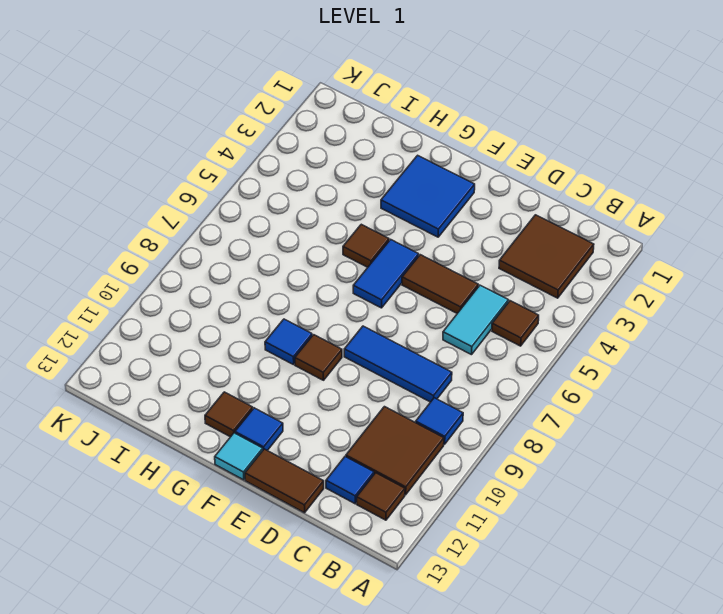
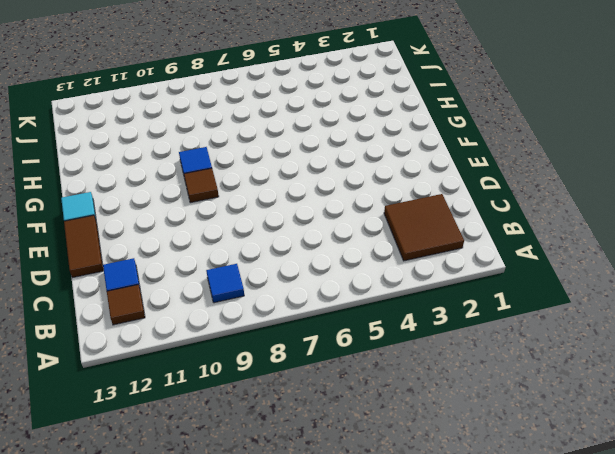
none -> brown 1x1 tile [492,301,539,346]
none -> brown 2x2 tile [346,407,444,495]
none -> cyan 1x2 tile [443,285,509,355]

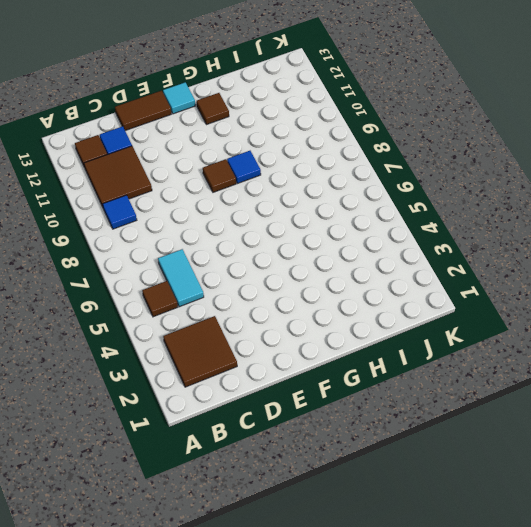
none -> blue 1x3 tile [344,326,452,402]
none -> brown 1x2 tile [402,255,478,313]
none -> blue 2x2 tile [381,155,475,237]

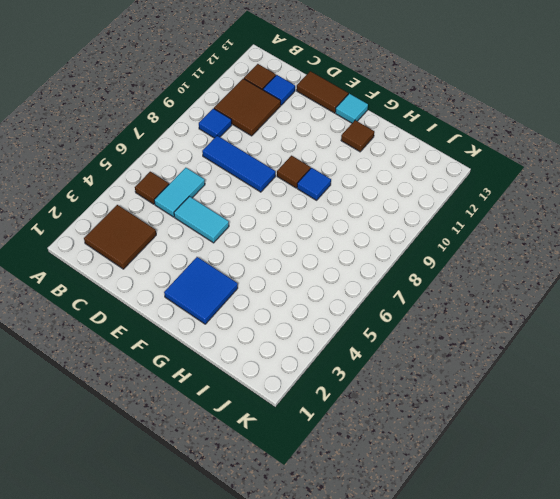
cyan 1x2 tile [174,196,229,243] -> brown 1x2 tile [402,255,478,313]
none -> blue 1x2 tile [353,239,419,308]
none -> blue 1x1 tile [235,408,283,451]
none -> brown 1x1 tile [343,224,389,267]

